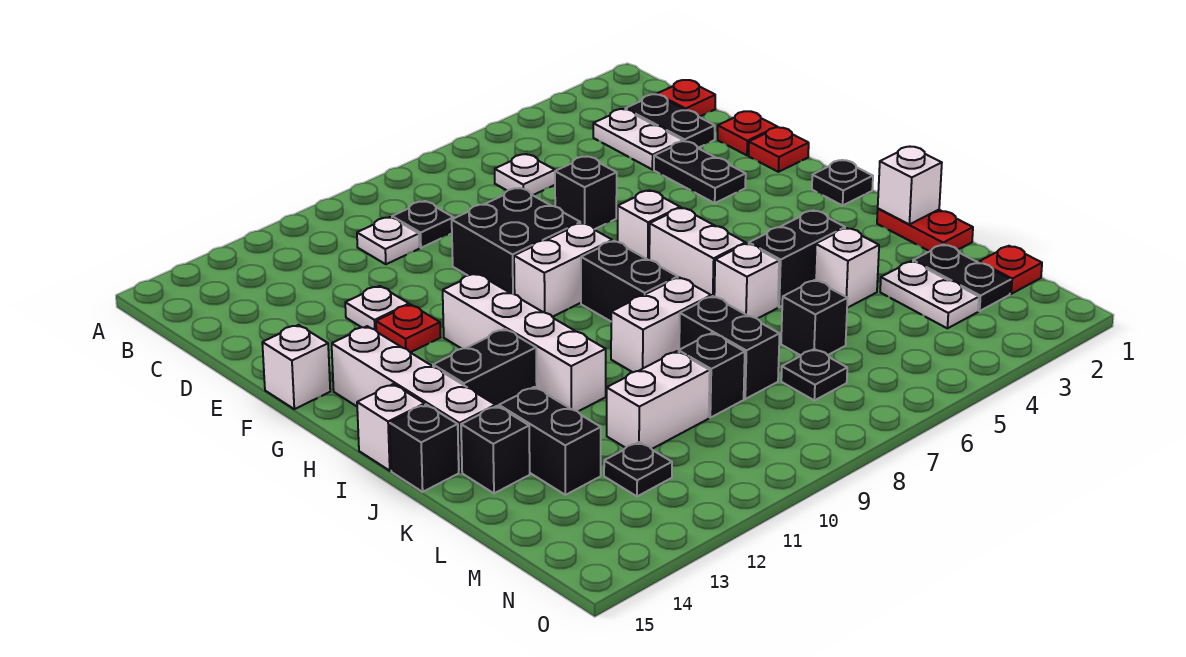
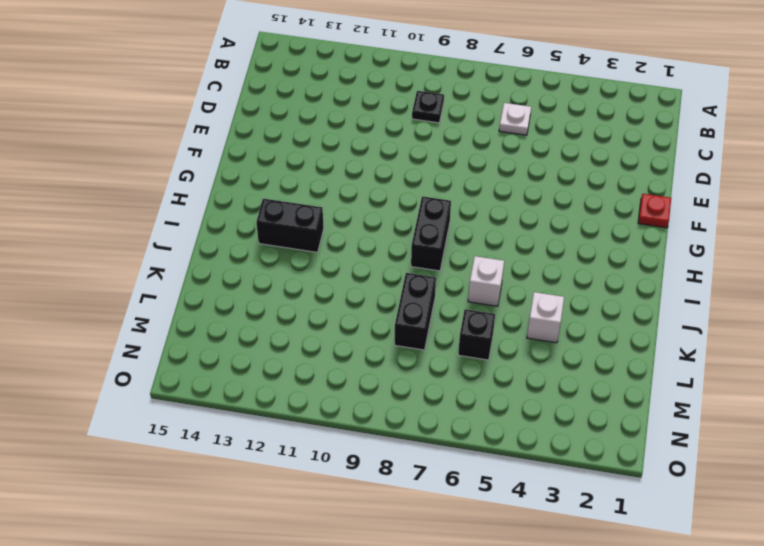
none -> red 1x1 plate [657,80,715,117]
none -> black 1x2 plate [625,94,715,148]
none -> white 1x2 plate [593,109,683,170]
none -> white 1x1 plate [357,217,419,264]

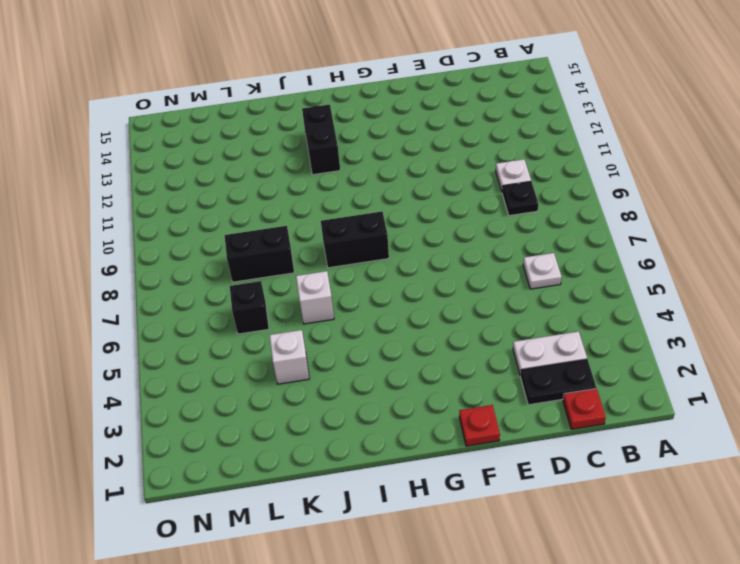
none -> red 1x1 plate [718,111,777,155]
none -> black 1x2 plate [654,141,746,203]
none -> black 1x1 brick [555,157,617,229]
none -> black 2x2 brick [452,188,580,294]

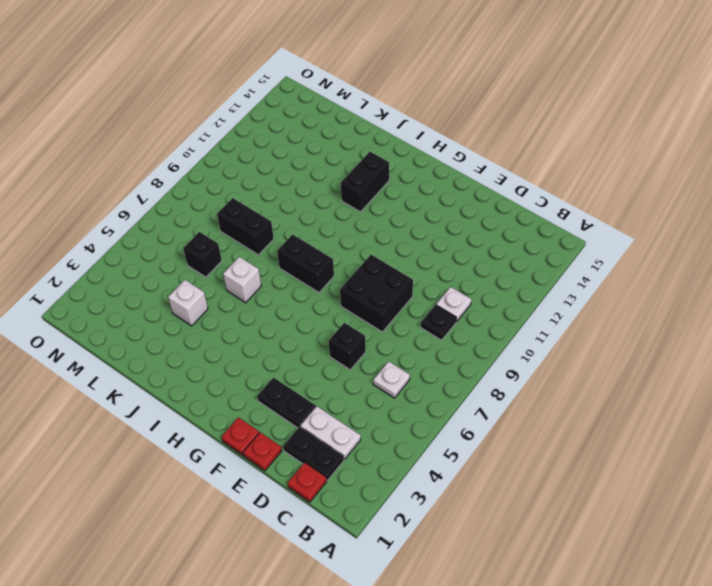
none -> white 1x1 plate [345,286,409,330]
none -> red 1x1 plate [376,304,441,352]
none -> white 1x1 brick [262,325,330,409]
none -> white 1x1 brick [618,190,680,260]

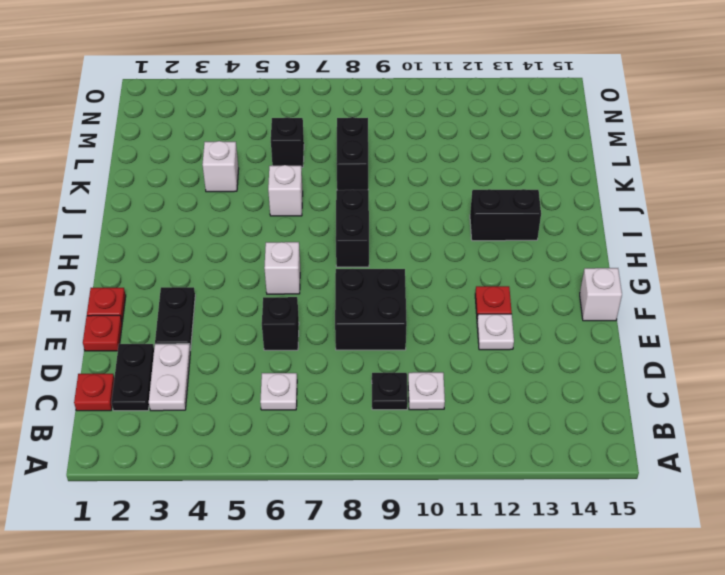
none -> white 1x2 brick [514,223,612,317]
none -> white 1x4 brick [443,274,606,411]
none -> white 1x4 brick [332,326,496,472]
none -> black 1x1 plate [812,160,873,205]

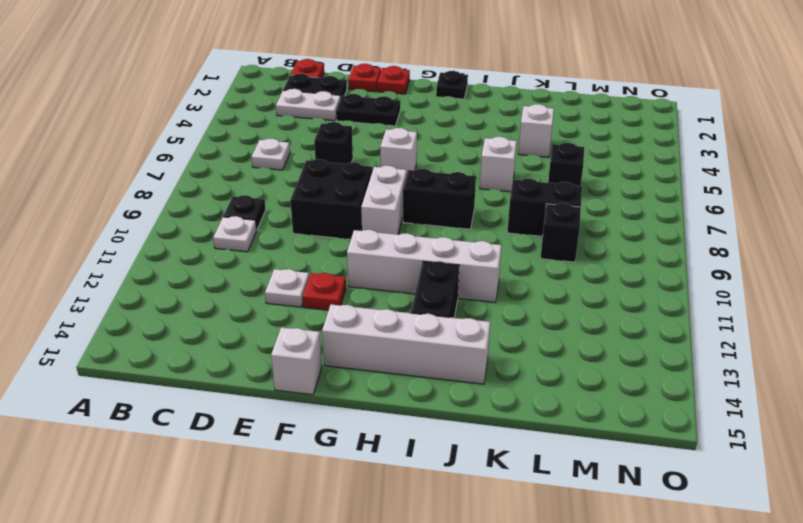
none -> white 1x2 brick [649,208,746,297]
none -> white 1x1 brick [357,384,425,471]
none -> red 1x2 plate [877,209,973,251]
none -> black 1x2 brick [749,210,845,307]

